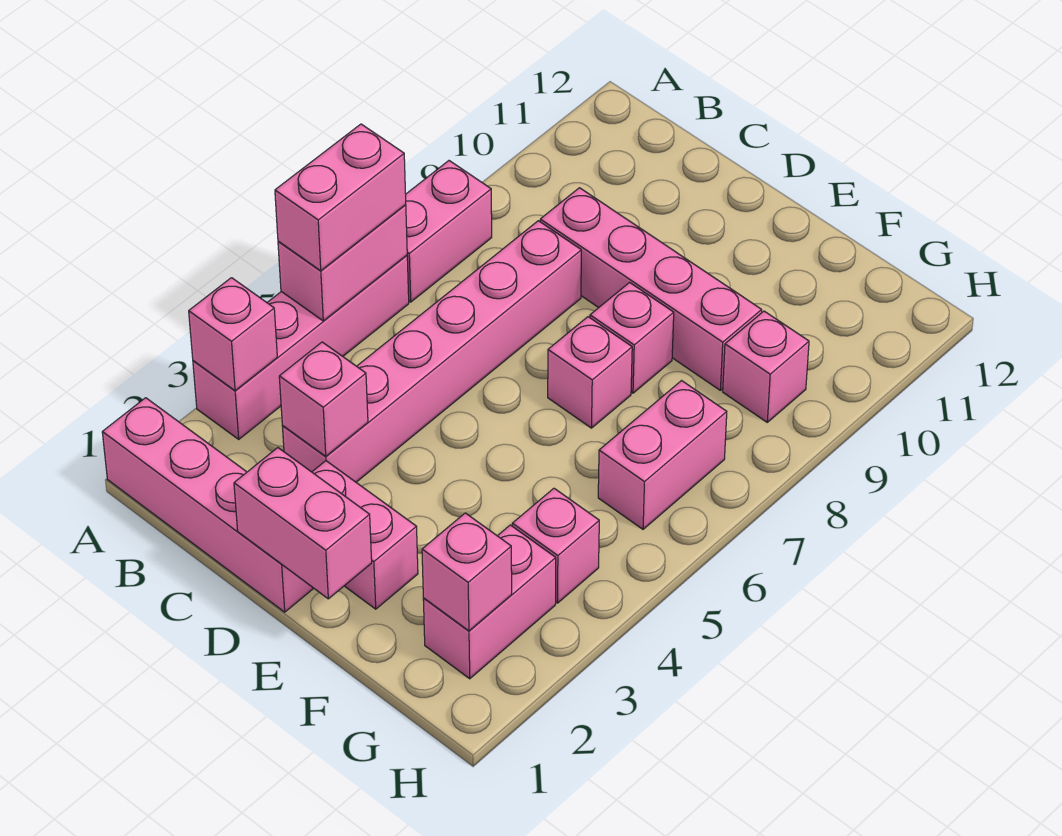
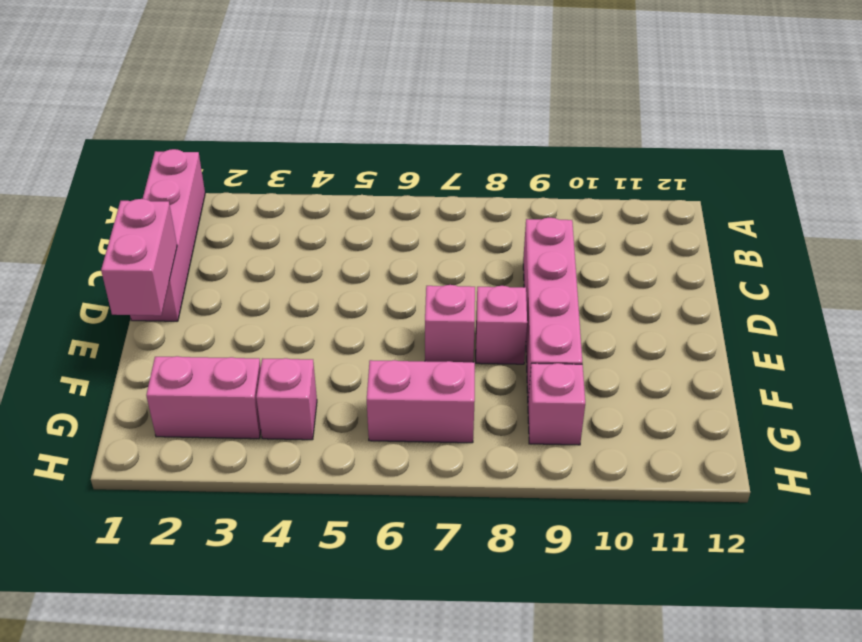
none -> pink 1x4 brick [193,255,409,439]
none -> pink 1x2 brick [406,161,492,302]
none -> pink 1x6 brick [282,221,581,482]

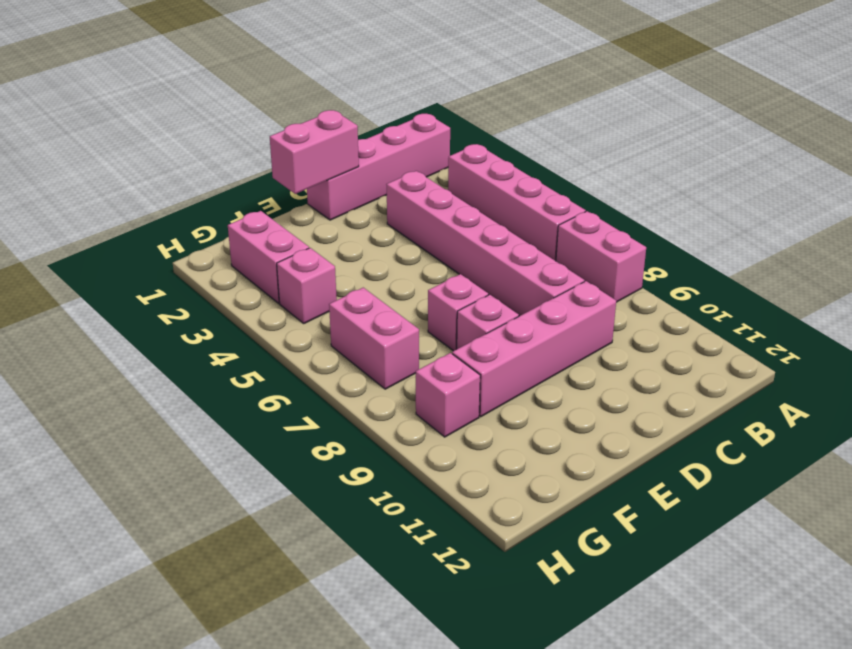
none -> pink 1x2 brick [312,461,418,609]
none -> pink 1x1 brick [189,278,277,391]
none -> pink 1x2 brick [278,205,407,321]

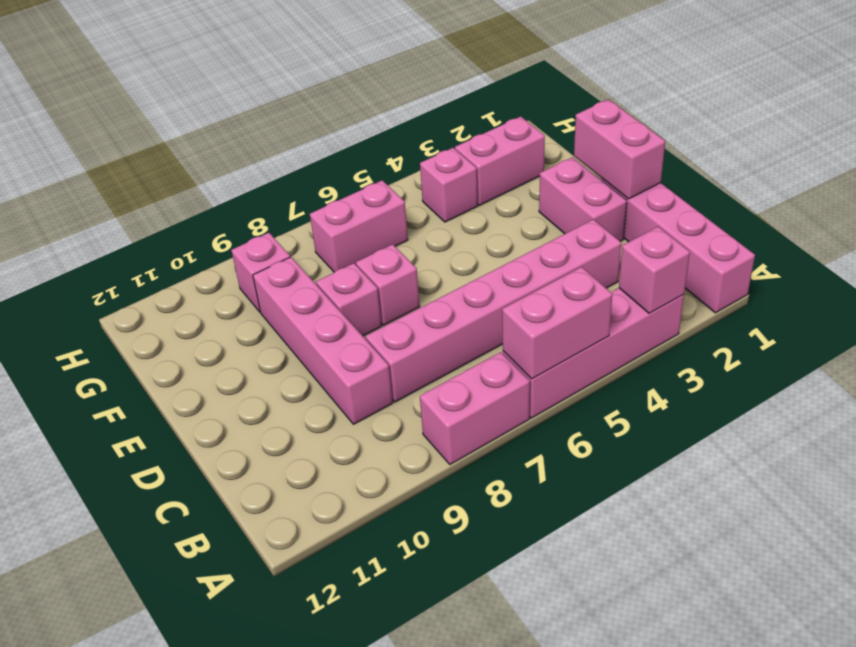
none -> pink 1x1 brick [279,342,368,456]
none -> pink 1x1 brick [422,513,512,631]
none -> pink 1x2 brick [275,124,406,271]

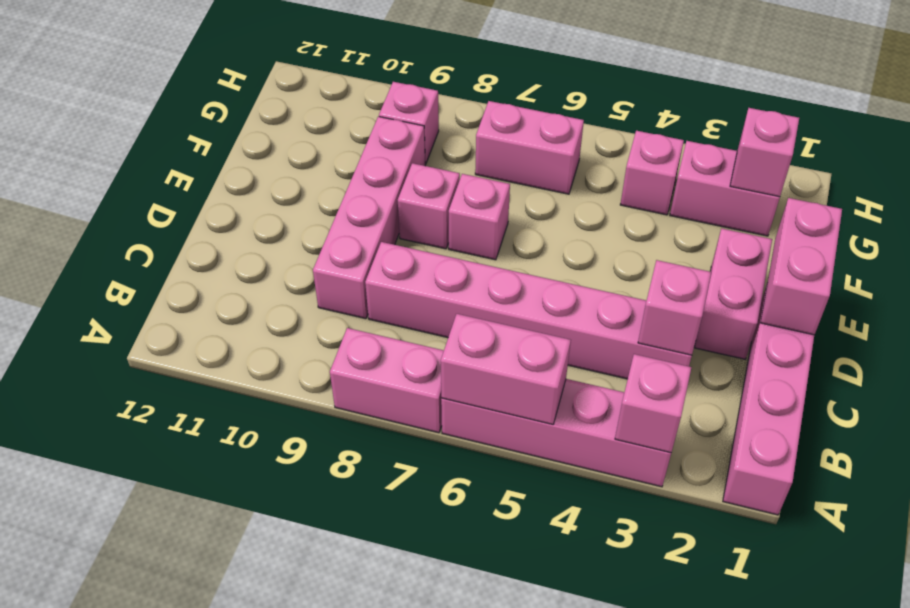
none -> pink 1x2 brick [275,124,406,271]

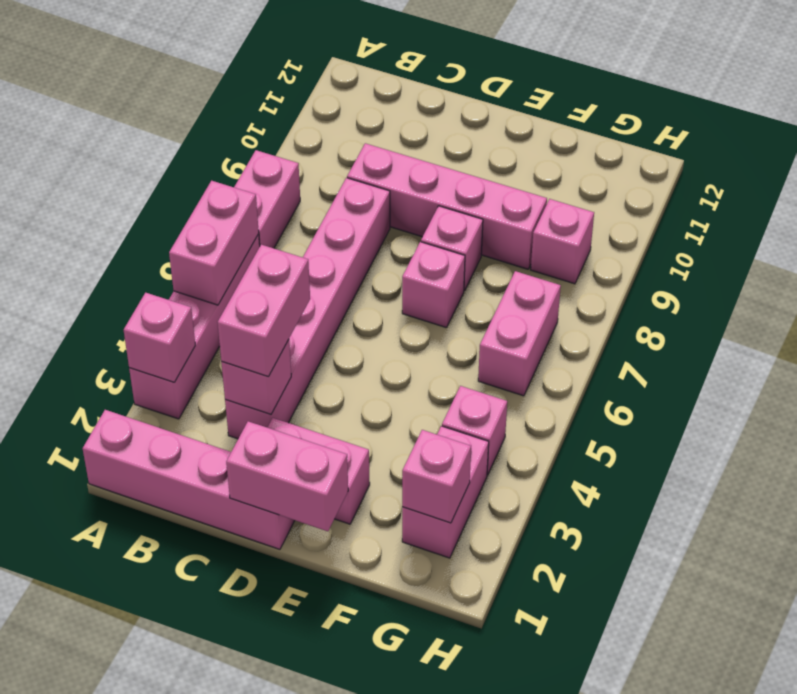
pink 1x2 brick [218,245,310,376] -> pink 1x2 brick moved to [275,124,406,271]

